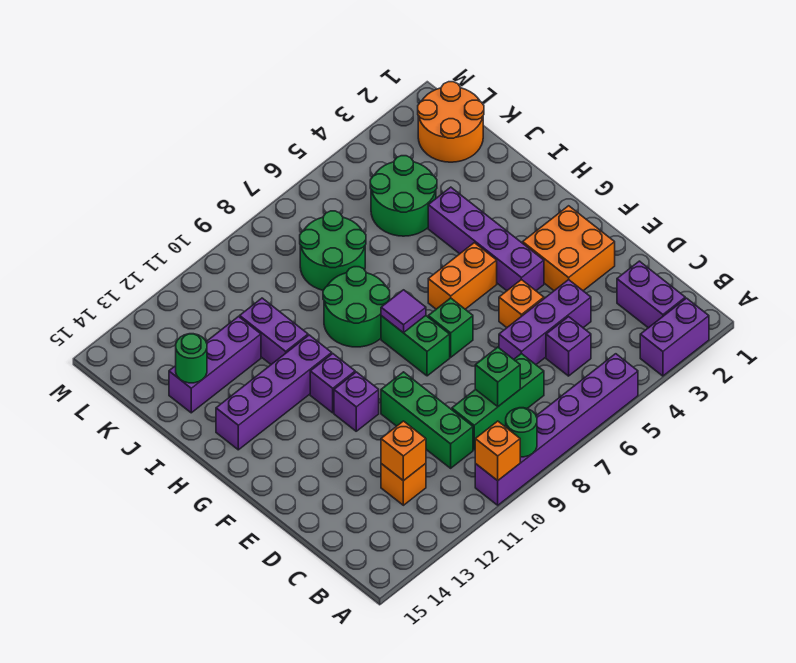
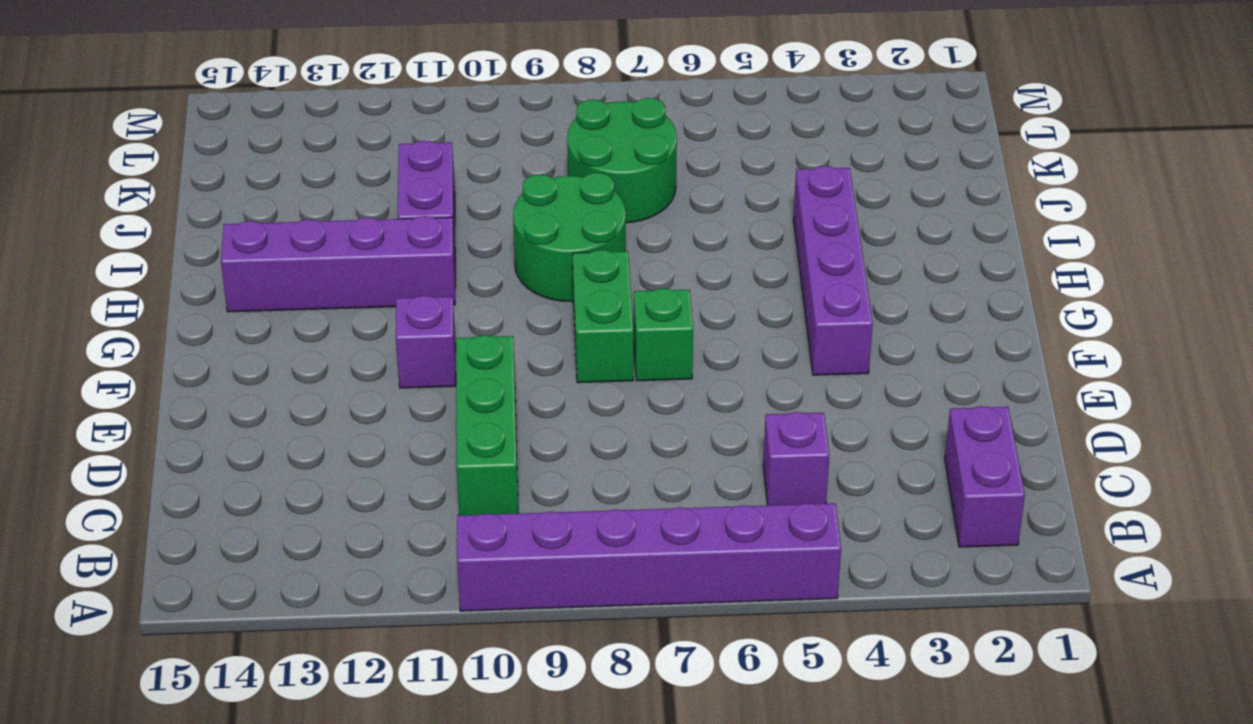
none -> purple 1x2 brick [640,298,709,376]
none -> green 1x3 brick [452,353,544,450]
none -> orange 1x1 brick [381,464,426,505]

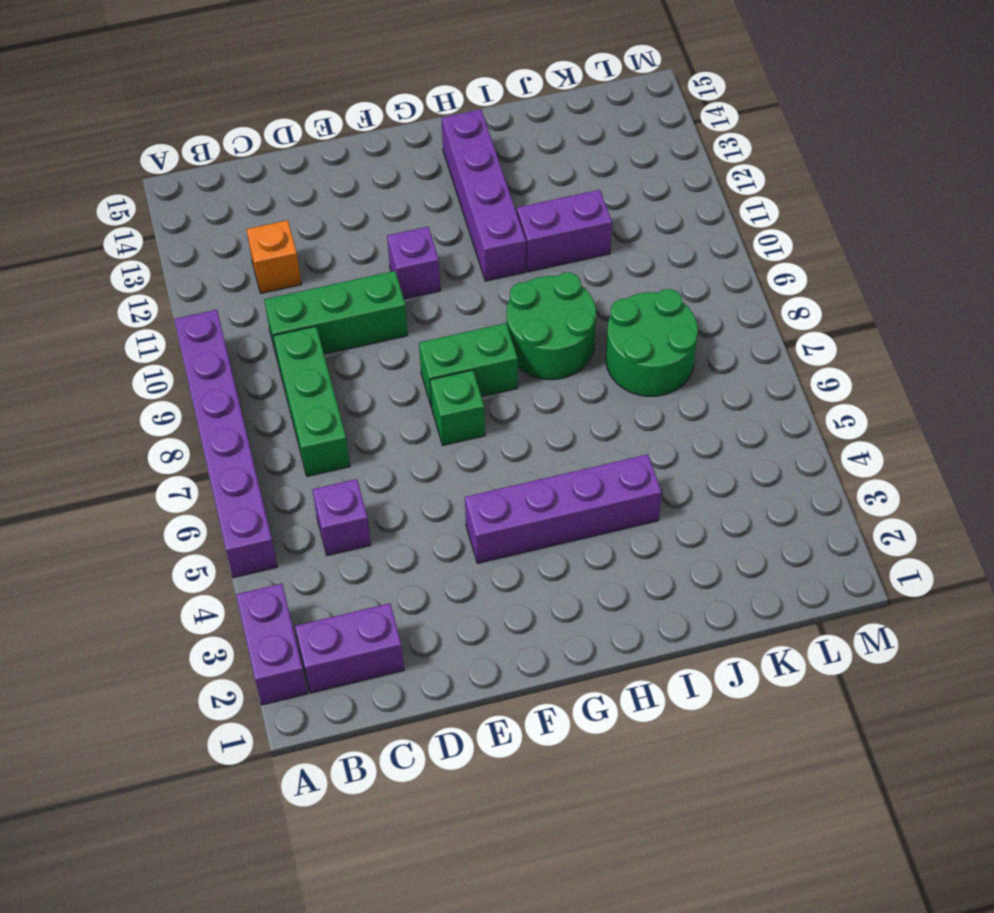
none -> purple 1x3 brick [499,280,591,364]
none -> orange 2x2 brick [523,206,615,291]
none -> orange 1x1 brick [499,280,544,328]

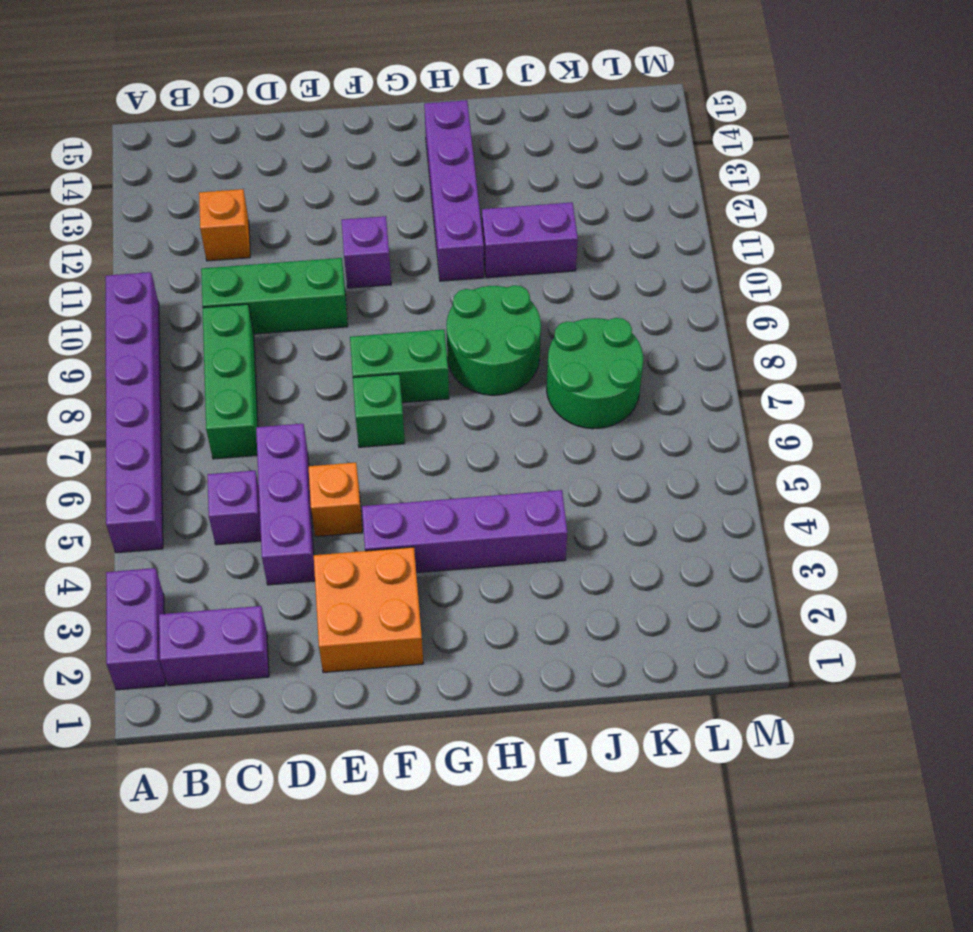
none -> orange 1x2 brick [428,243,497,309]
none -> purple 1x1 brick [310,354,355,413]
none -> green 2x2 round brick [370,156,437,236]

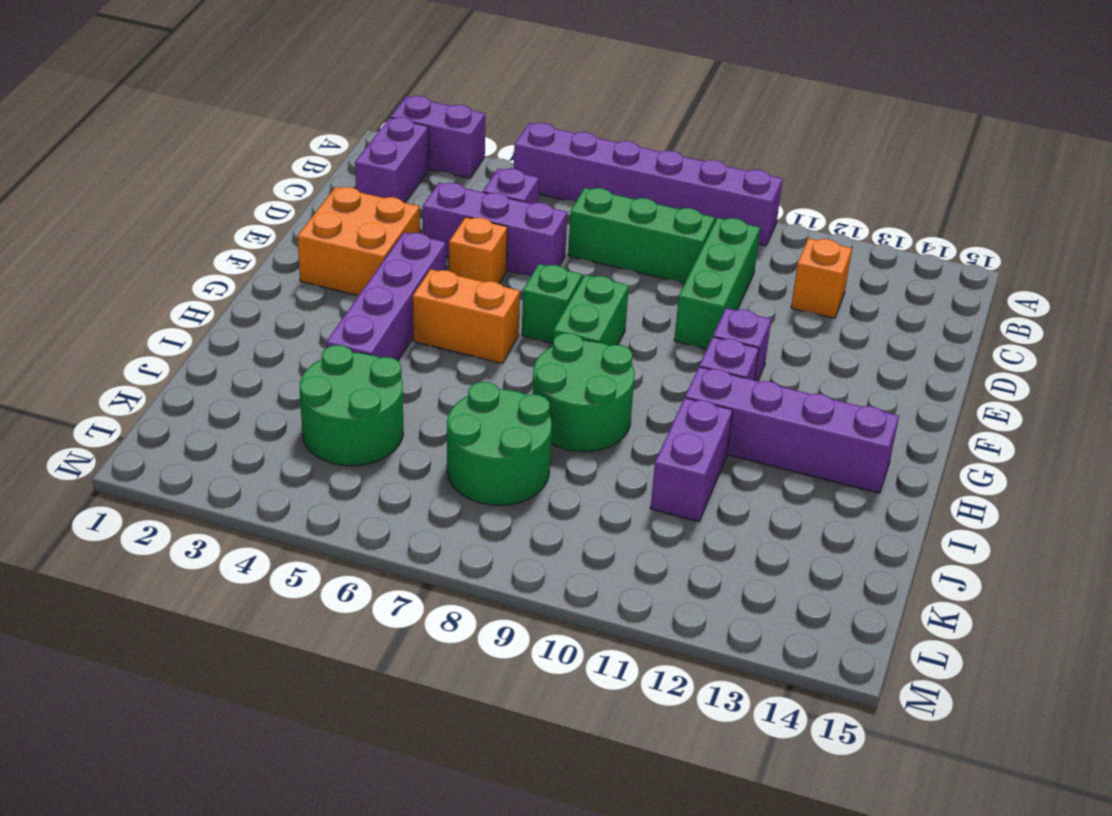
none -> purple 1x3 brick [169,317,261,413]
none -> orange 2x2 round brick [418,82,484,162]
none -> green 1x1 round brick [506,408,537,457]

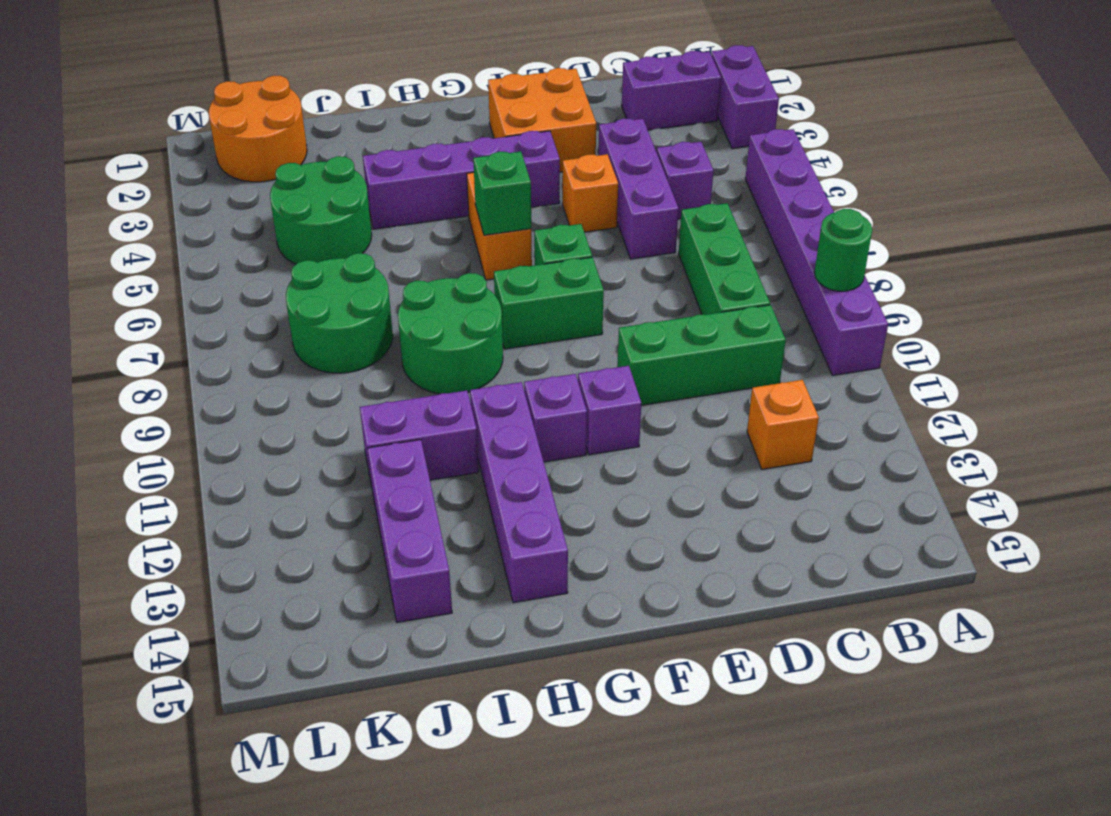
green 1x1 brick [473,151,531,235] -> green 1x1 brick moved to [475,347,520,406]
none -> orange 1x1 brick [475,421,520,481]
none -> orange 1x1 brick [381,421,426,481]
none -> purple 1x1 tile [381,290,426,333]

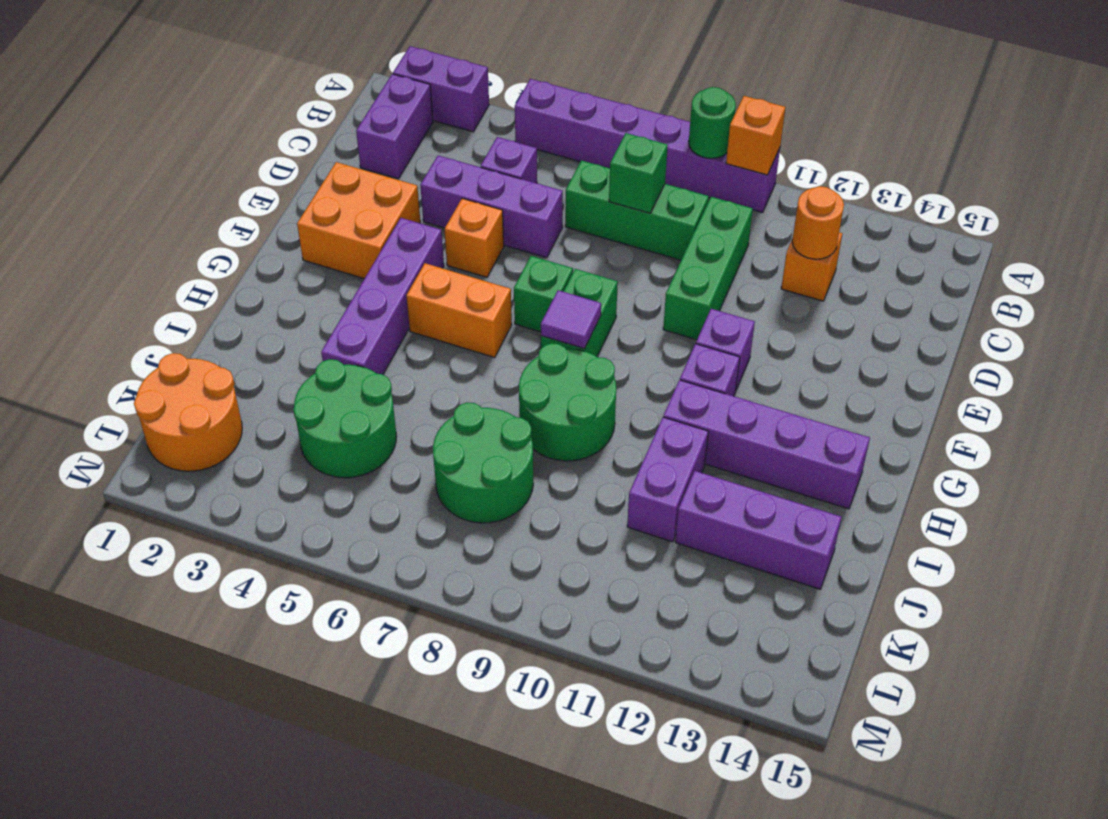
orange 1x1 round brick [792,186,844,259] -> orange 1x1 brick [381,421,426,481]
none -> green 1x1 round brick [176,334,207,383]

